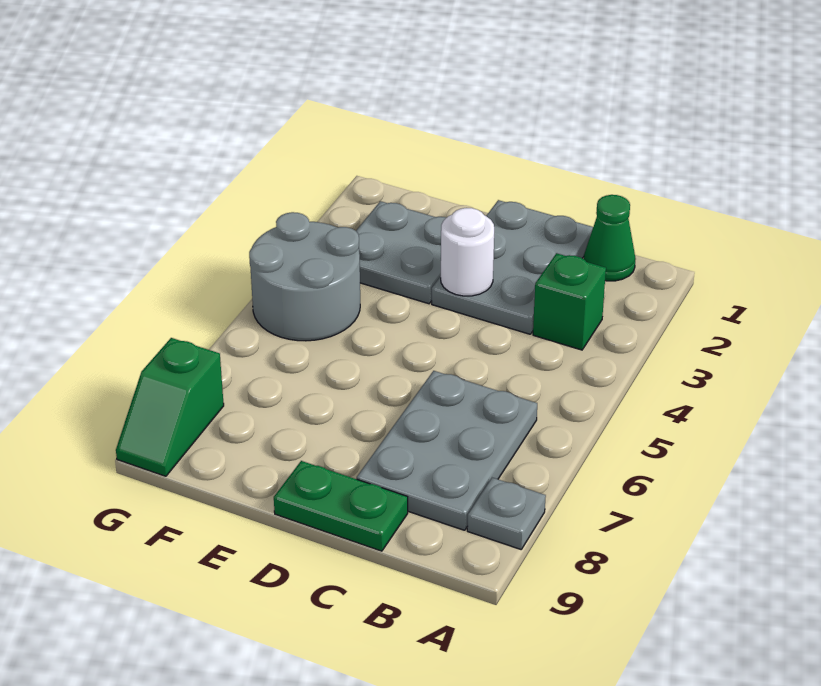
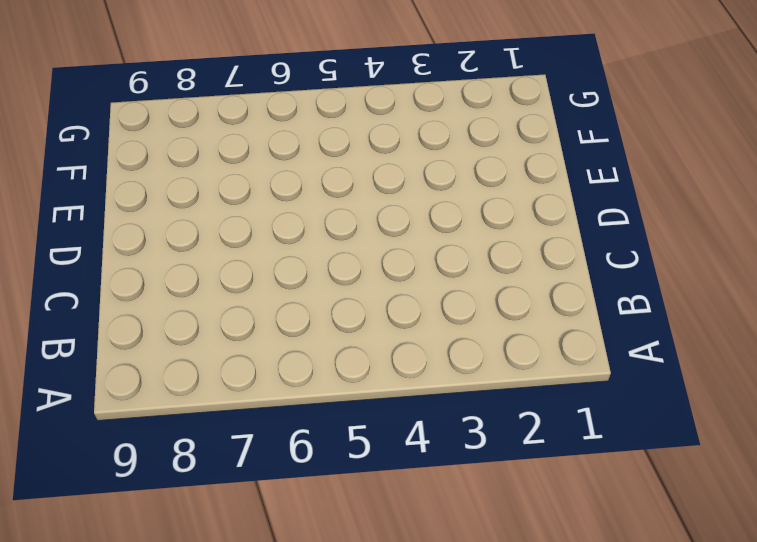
none -> grey 1x1 plate [467,478,546,549]
none -> green 1x1 cone [584,195,636,281]

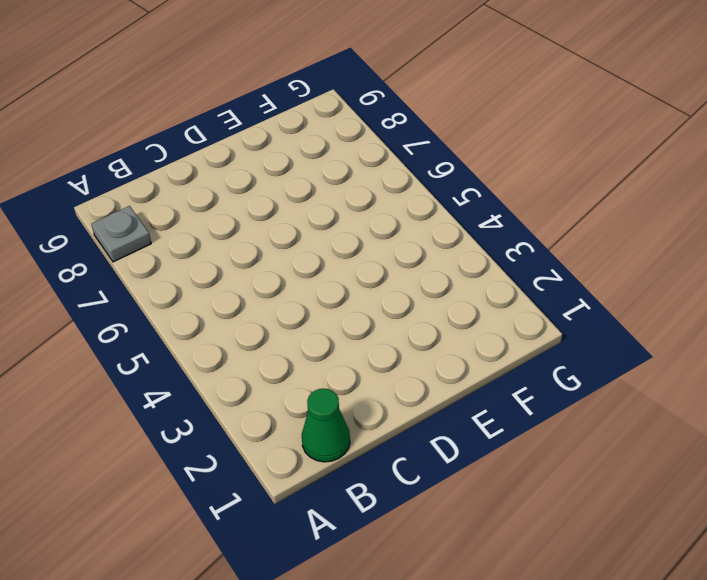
none -> green 1x1 brick [533,253,606,350]
none -> grey 2x3 plate [357,371,537,530]

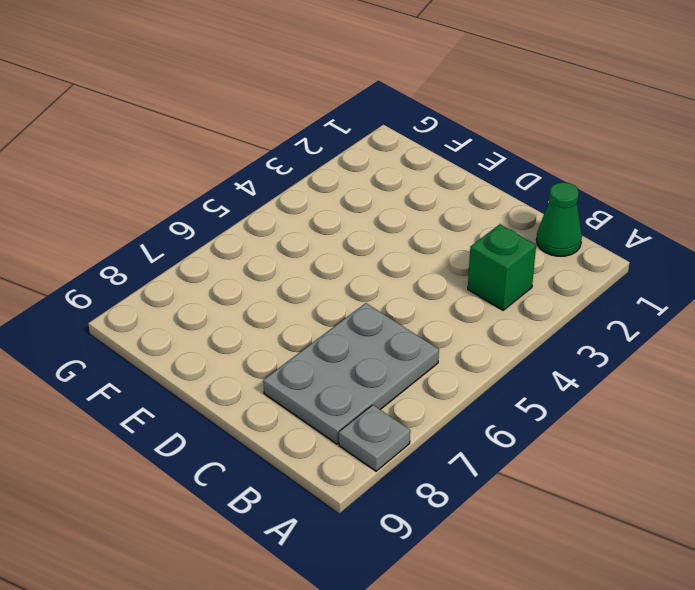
none -> grey 2x3 plate [432,200,593,334]
none -> green 1x2 plate [274,461,408,551]

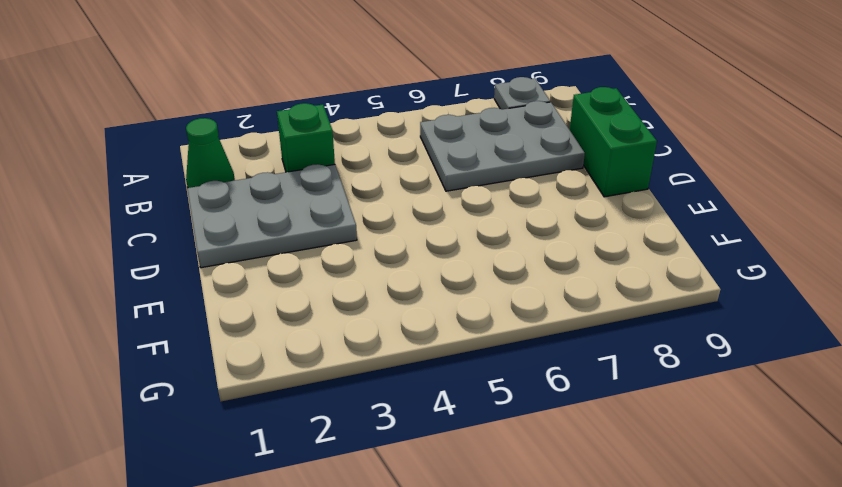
green 1x2 brick [570,87,657,197] -> green 1x2 plate [274,461,408,551]
none -> grey 2x2 plate [356,201,446,304]
none -> grey 2x2 round brick [249,212,360,341]

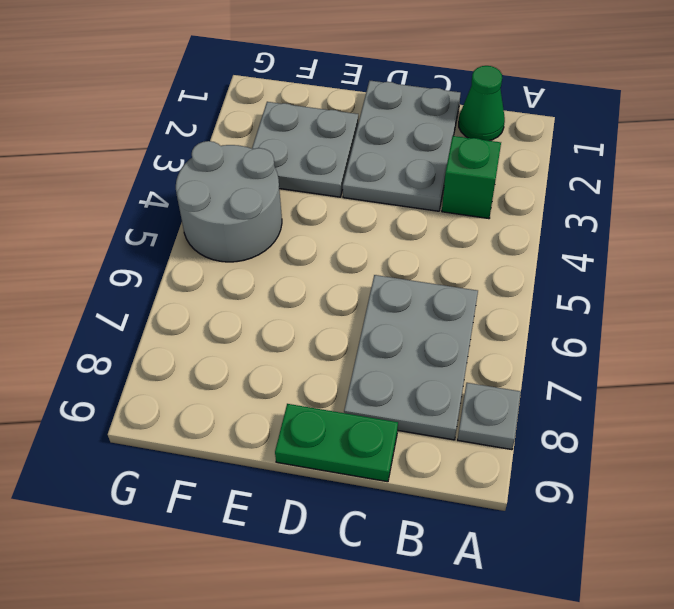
none -> green 1x2 slope [116,338,224,476]
none -> white 1x1 round brick [441,208,494,296]

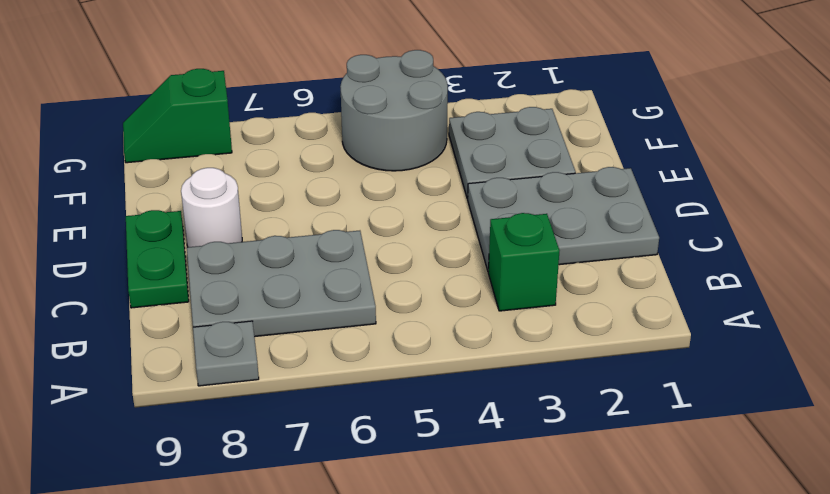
white 1x1 round brick [181,168,242,247] -> white 1x1 round brick moved to [441,208,494,296]
none -> green 1x1 cone [584,195,636,281]

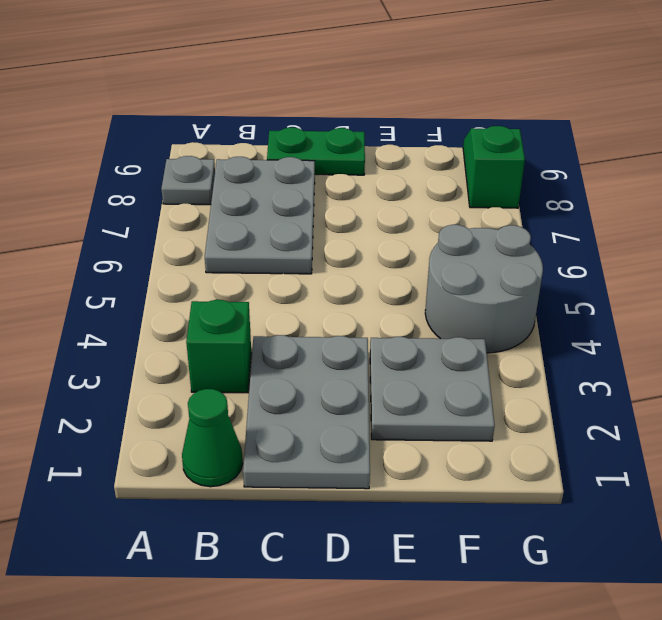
none -> white 1x1 round brick [441,208,494,296]

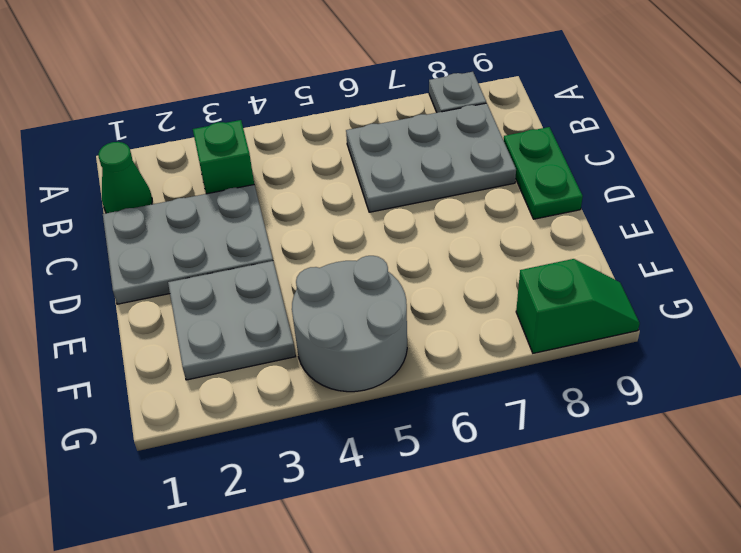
none -> white 1x1 round brick [441,208,494,296]

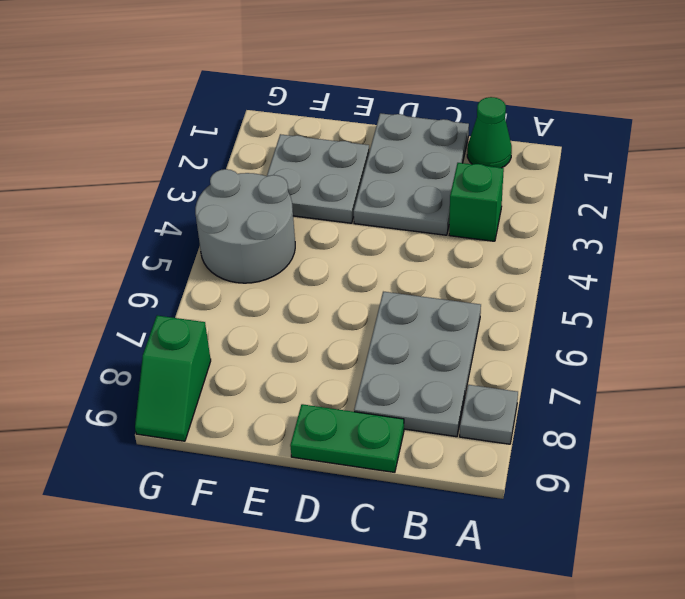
none -> white 1x1 round brick [441,208,494,296]

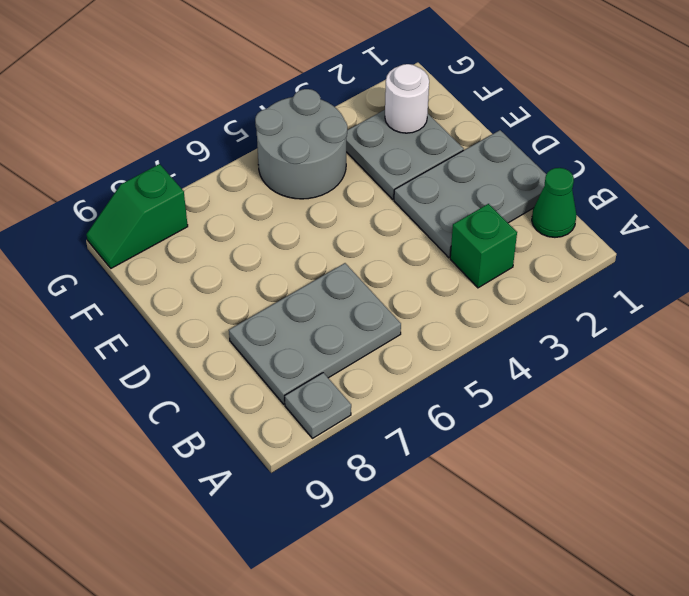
white 1x1 round brick [385,64,429,133] -> white 1x1 round brick moved to [441,208,494,296]
none -> green 1x2 plate [274,461,408,551]

